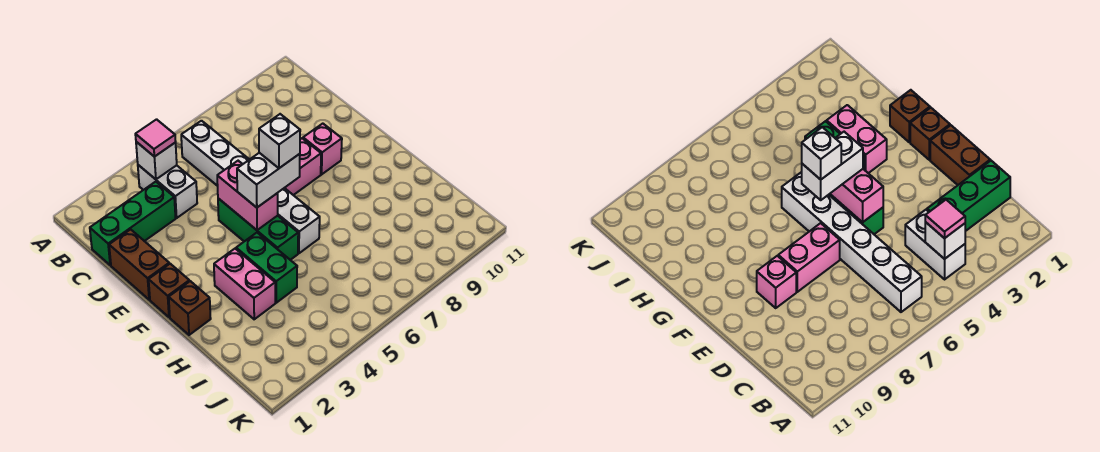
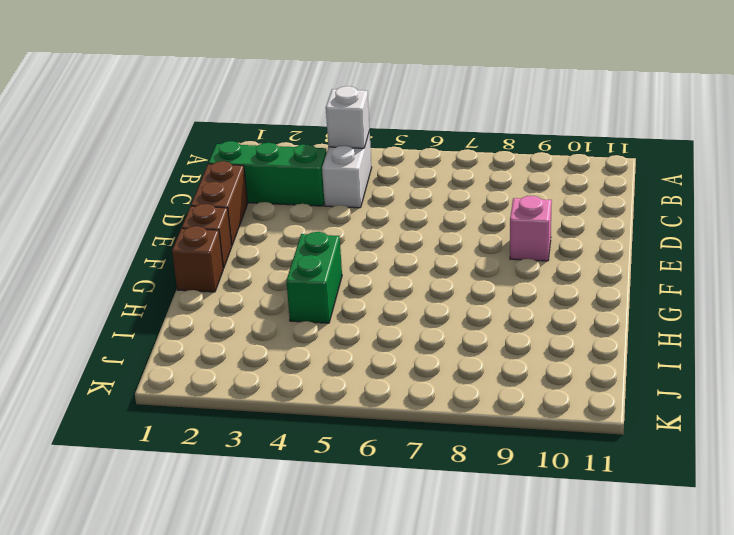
none -> white 1x6 brick [181,121,320,253]
none -> green 1x3 brick [218,198,298,260]
none -> pink 1x2 brick [285,138,321,195]

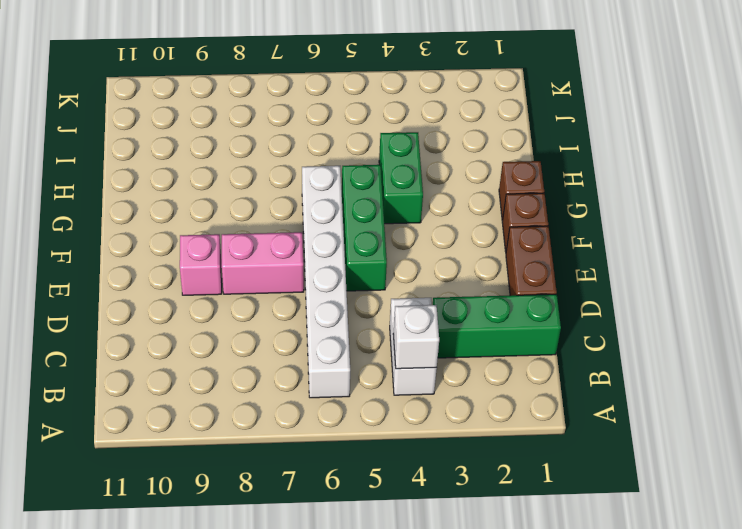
none -> pink 1x2 brick [214,249,275,319]
none -> pink 1x2 brick [217,161,278,230]
none -> pink 1x1 tile [135,119,176,157]

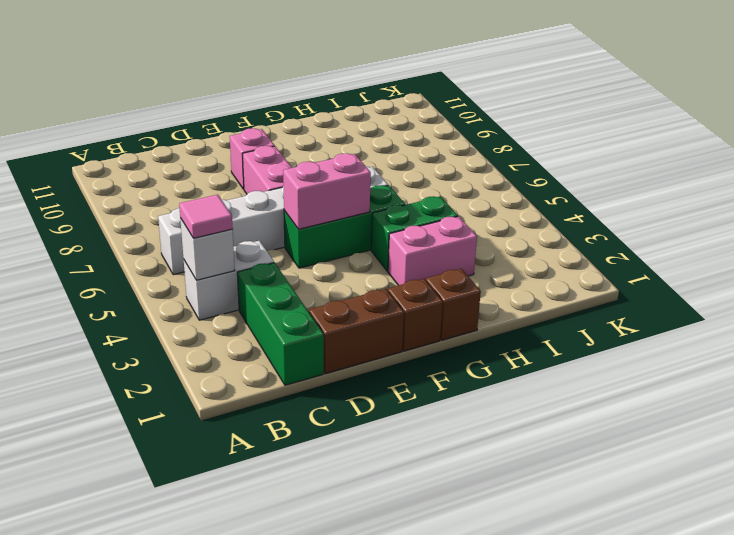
none -> white 1x2 brick [237,153,300,208]
none -> white 1x1 brick [259,114,300,168]

